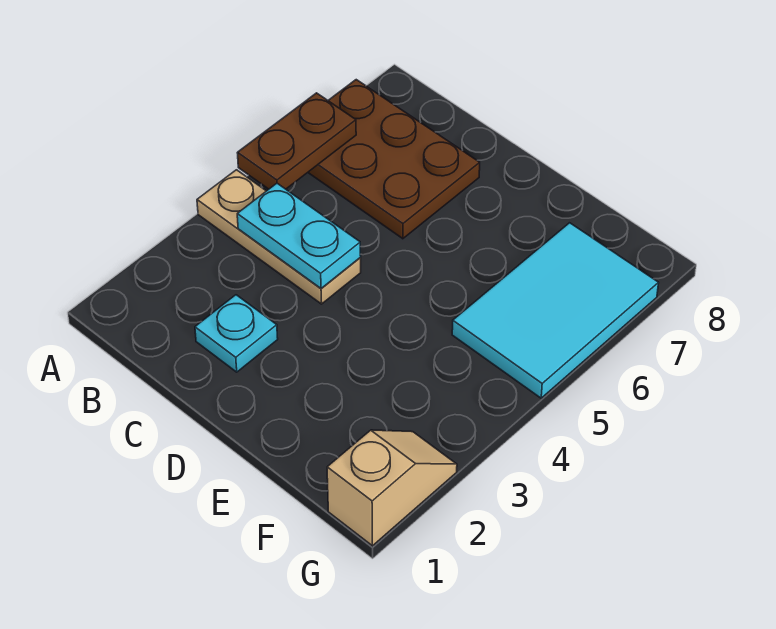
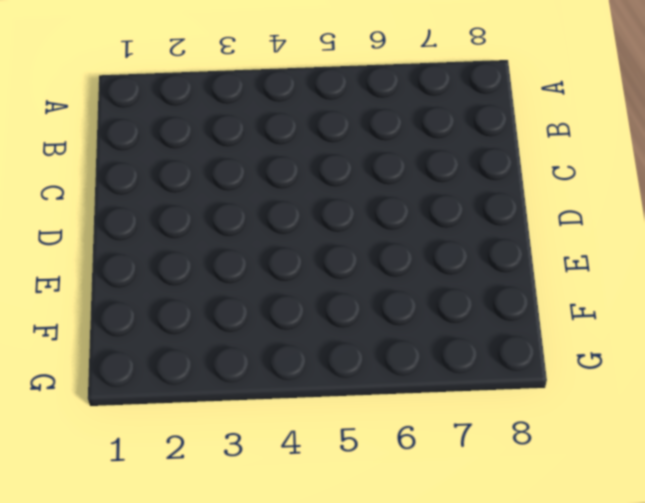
none -> tan 1x3 plate [197,170,361,304]
none -> brown 2x3 plate [308,80,480,239]

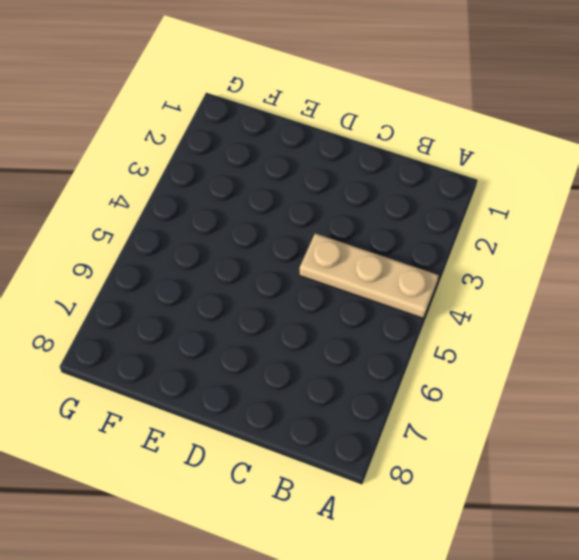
none -> brown 2x3 plate [308,80,480,239]
none -> cyan 1x1 plate [195,295,278,372]

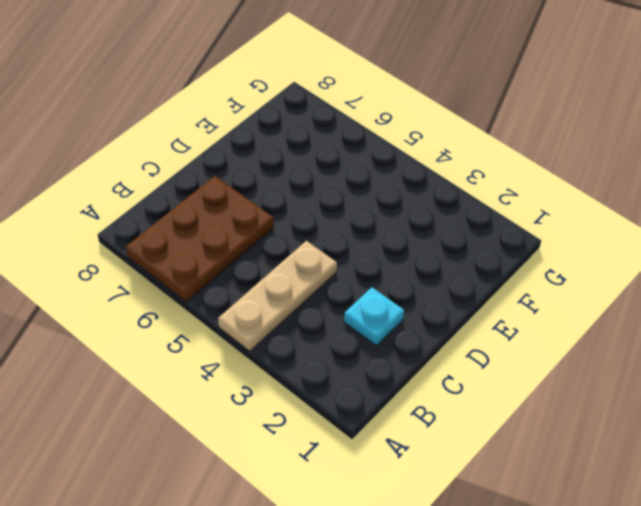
none -> cyan 2x3 tile [452,223,658,398]
none -> tan 1x2 slope [327,430,457,546]

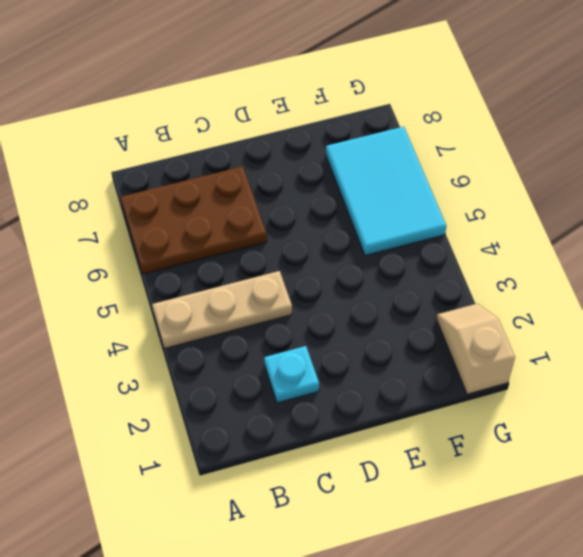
none -> brown 1x2 plate [238,93,356,189]
none -> cyan 1x2 plate [237,183,361,288]

